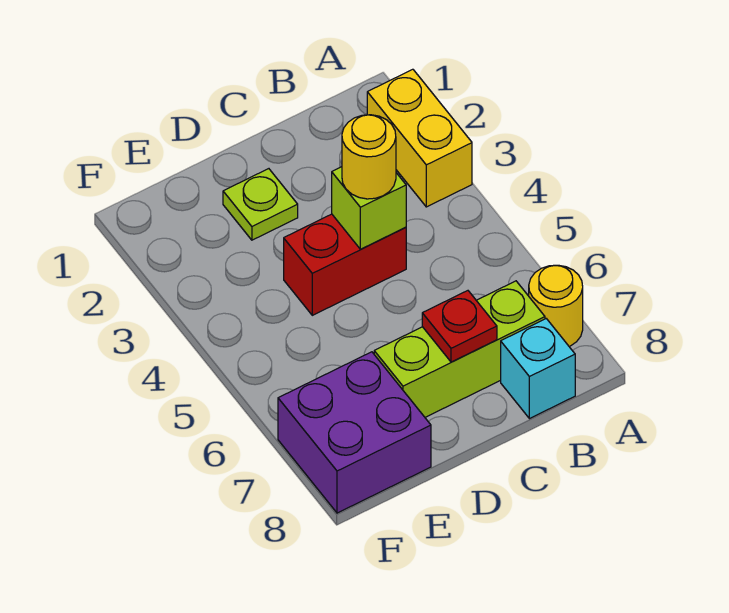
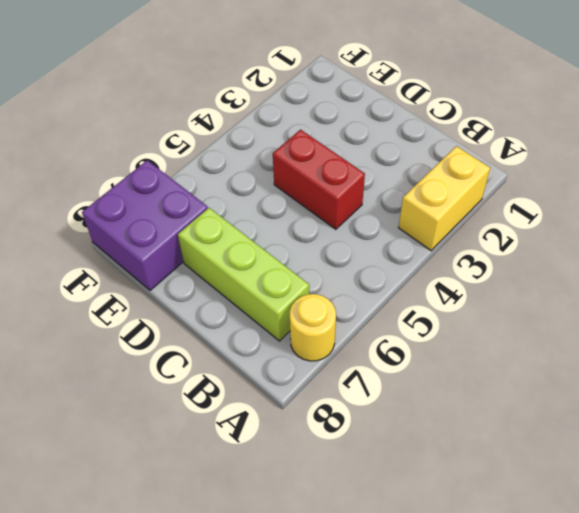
none -> cyan 1x1 brick [501,319,575,419]
none -> lime 1x1 plate [223,169,298,240]

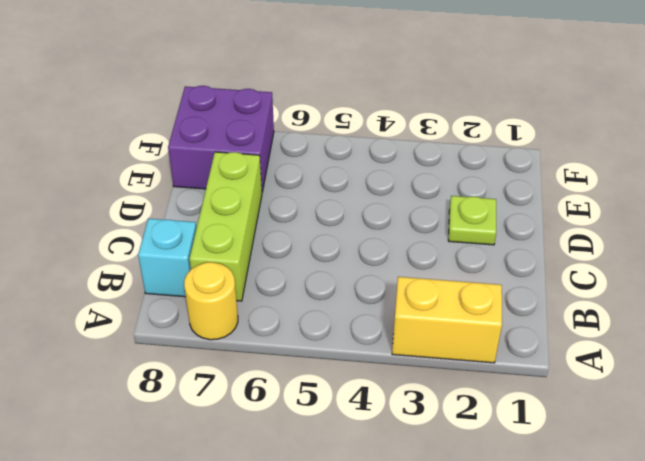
none -> red 1x2 brick [284,214,406,315]
none -> lime 1x1 brick [332,167,406,249]

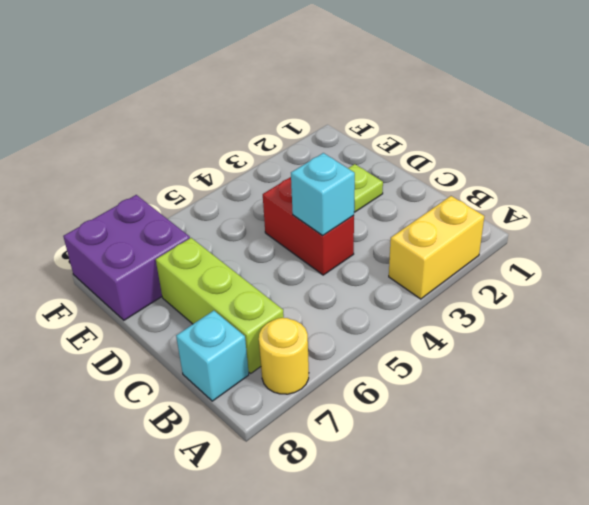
cyan 1x1 brick [291,153,355,236] -> lime 1x1 brick [332,167,406,249]
none -> red 1x1 plate [422,291,497,362]
none -> yellow 1x1 round brick [342,115,396,199]

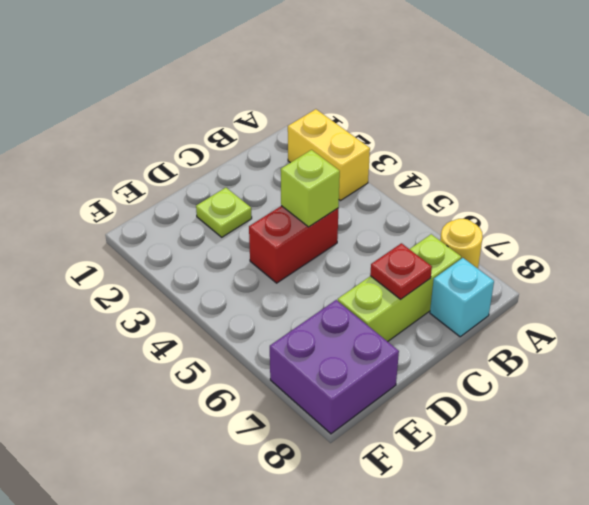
none -> yellow 1x1 round brick [342,115,396,199]

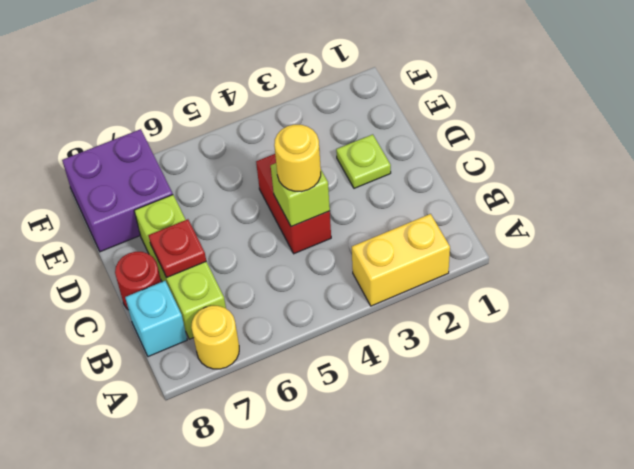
red 1x1 round brick [115,252,161,310] -> none

